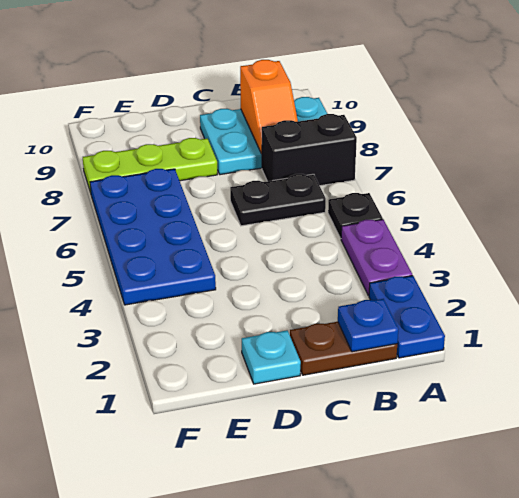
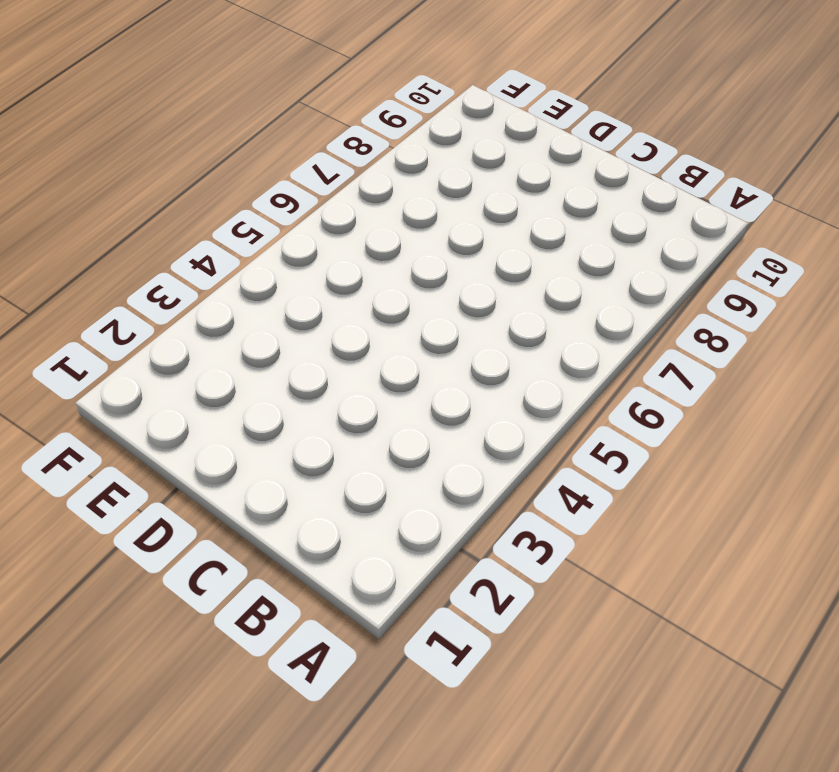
none -> blue 1x2 plate [369,276,445,358]
none -> purple 1x2 plate [341,219,412,296]
none -> black 1x1 plate [328,193,383,238]

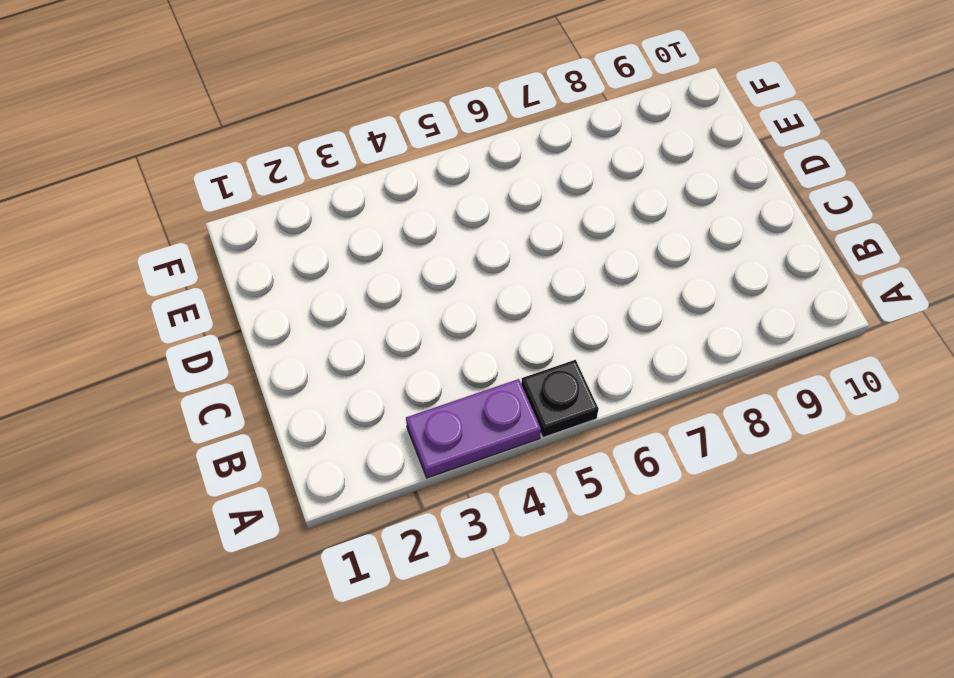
none -> blue 1x2 plate [369,276,445,358]
none -> black 1x2 brick [262,114,357,186]
none -> cyan 2x3 plate [200,97,327,175]

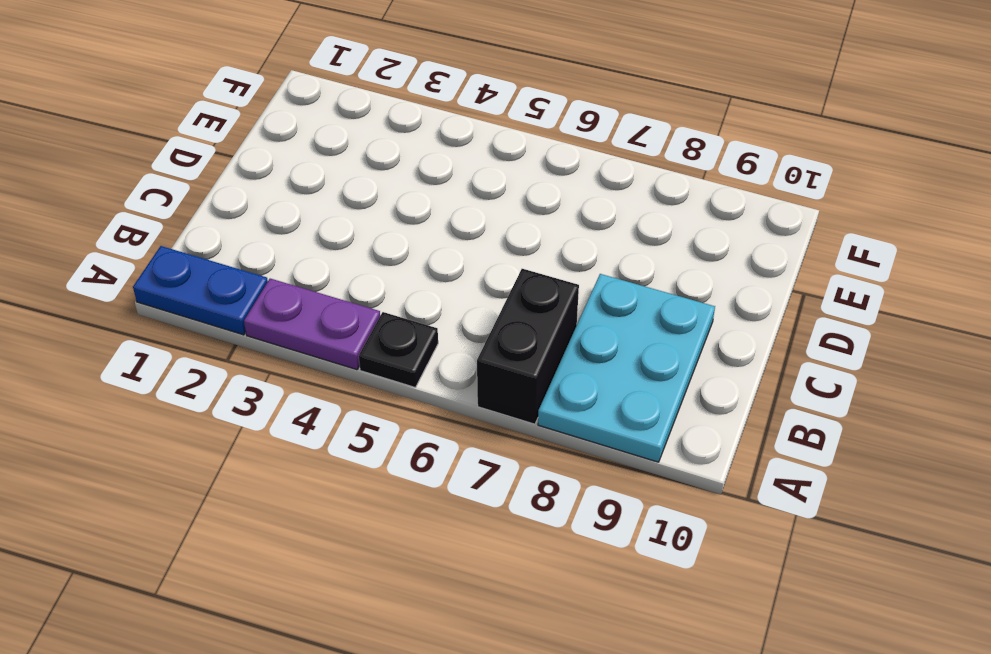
none -> brown 1x2 plate [290,322,397,375]
none -> black 1x2 plate [230,174,326,226]
none -> cyan 1x1 plate [242,330,301,384]

